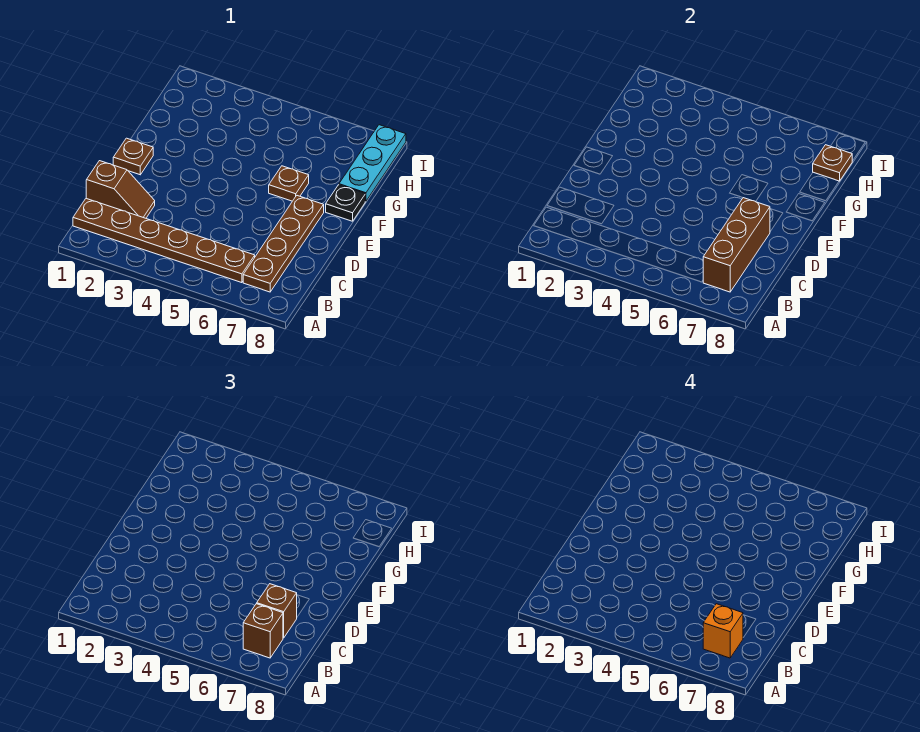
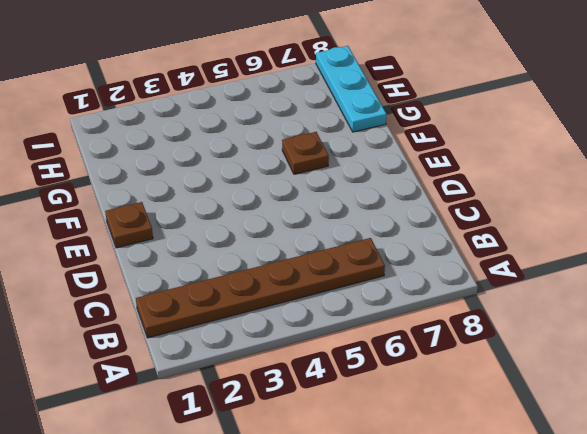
none -> brown 1x4 plate [243,196,324,292]
none -> brown 1x2 slope [86,161,155,218]
none -> black 1x1 plate [326,185,365,221]

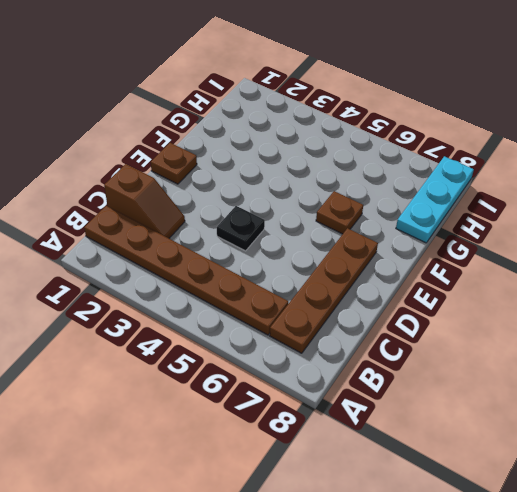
black 1x1 plate [217,206,265,251] -> black 1x1 plate moved to [326,185,365,221]
none -> brown 1x3 brick [703,198,770,292]
none -> brown 1x1 plate [813,145,852,181]
none -> brown 1x1 brick [243,604,283,658]

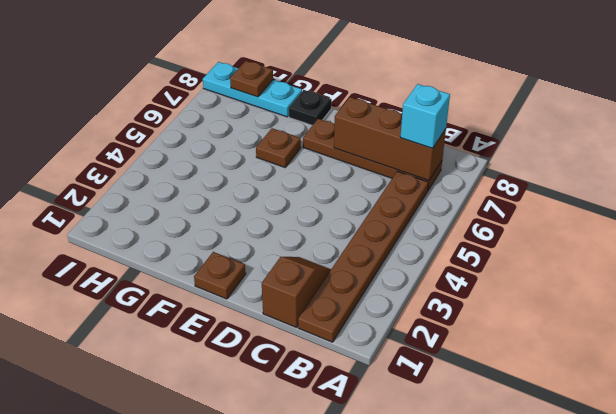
cyan 1x1 brick [400,84,450,148] -> brown 1x1 brick [243,604,283,658]
none -> brown 1x1 brick [257,584,297,638]
none -> orange 1x1 brick [703,604,743,658]

